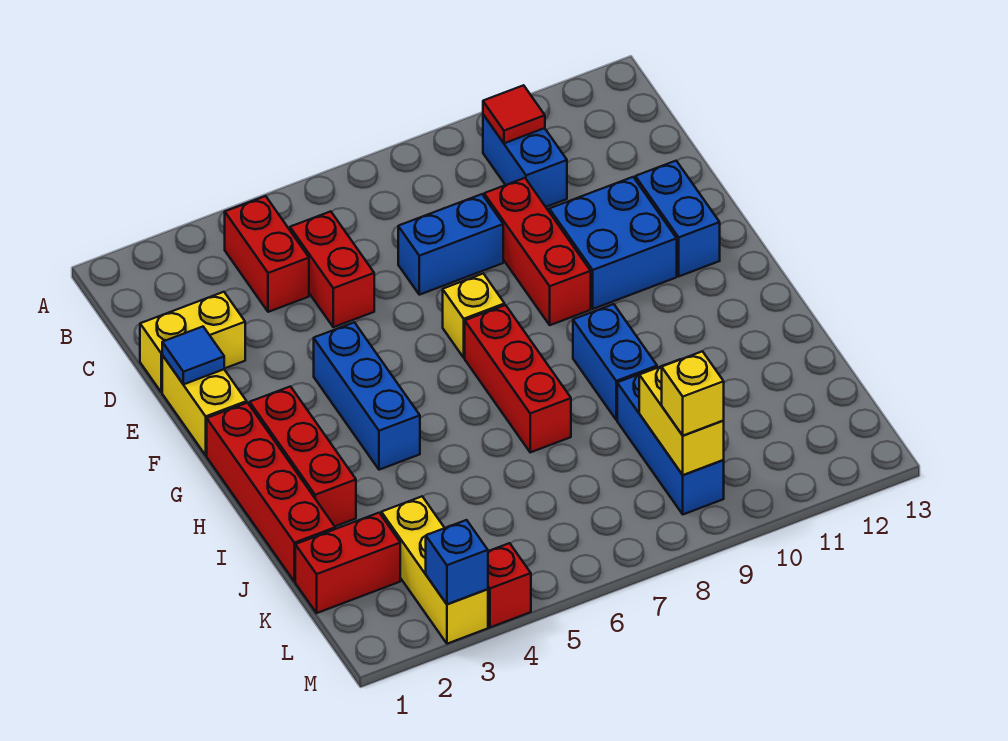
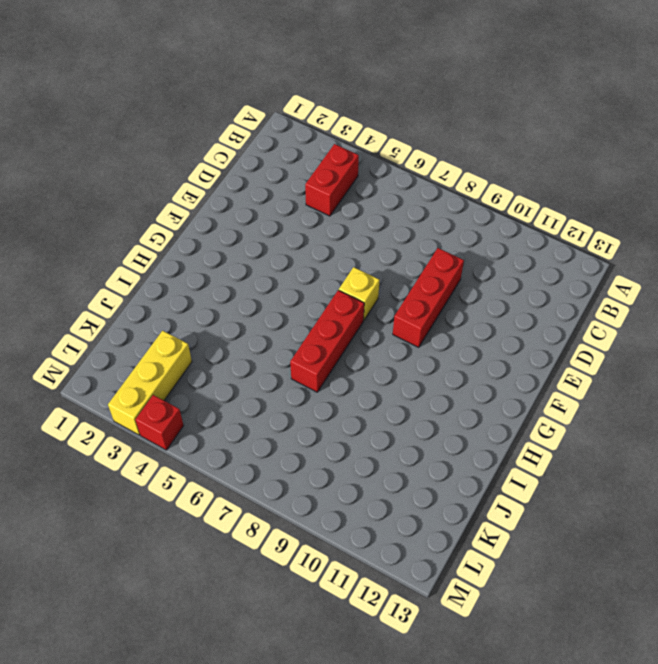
none -> blue 1x2 brick [483,115,567,207]
none -> red 1x2 brick [290,211,374,327]
none -> yellow 1x2 brick [140,292,245,392]

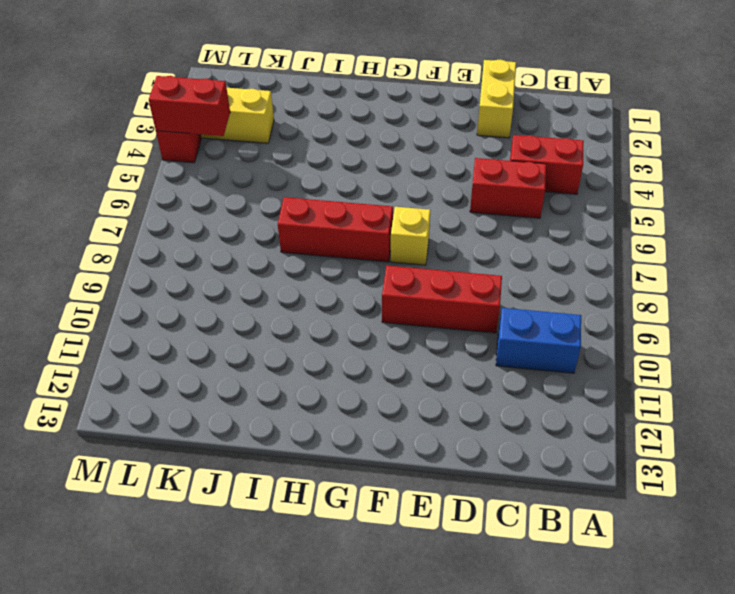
red 1x2 brick [149,76,230,136] -> red 1x2 brick turned to [295,513,400,613]
none -> blue 1x2 brick [398,194,503,295]
none -> yellow 1x2 brick [162,355,247,455]
none -> blue 2x2 brick [549,177,677,309]

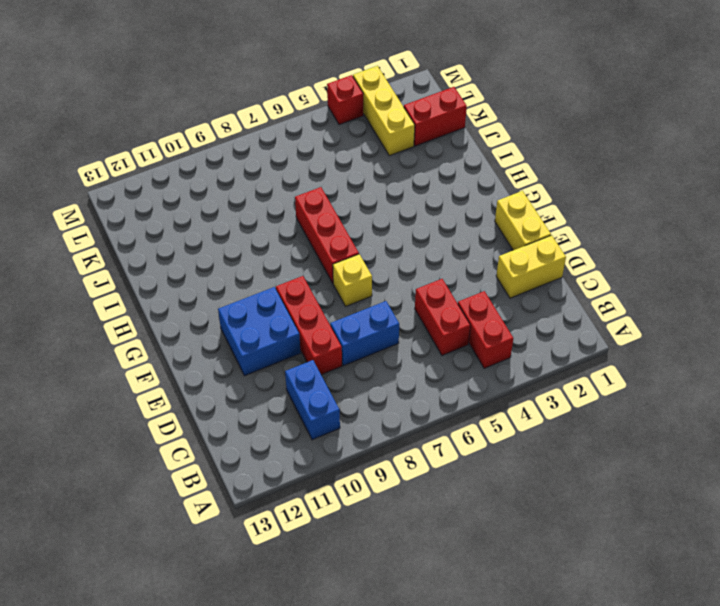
none -> blue 1x2 brick [635,161,720,276]
none -> blue 1x3 brick [314,322,420,470]
none -> red 1x4 brick [207,403,335,582]

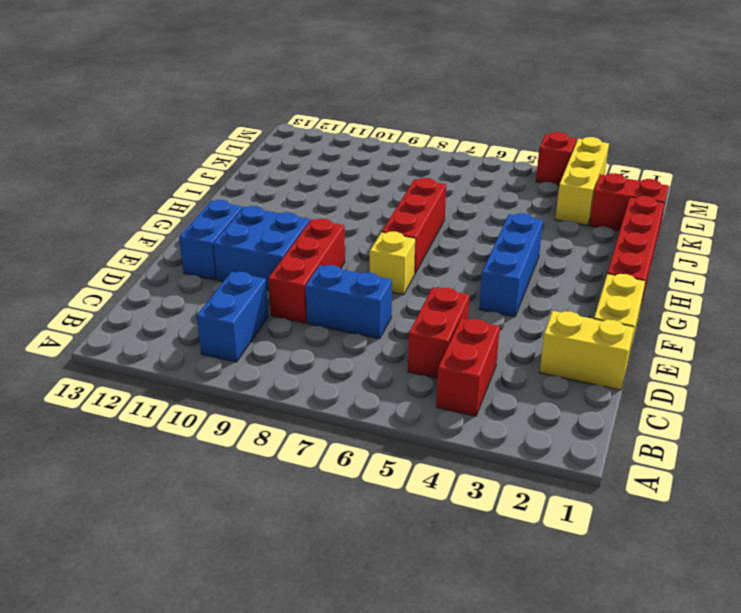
none -> red 1x3 brick [250,386,356,526]
none -> blue 1x2 brick [573,304,657,420]
none -> blue 1x3 brick [617,367,724,514]

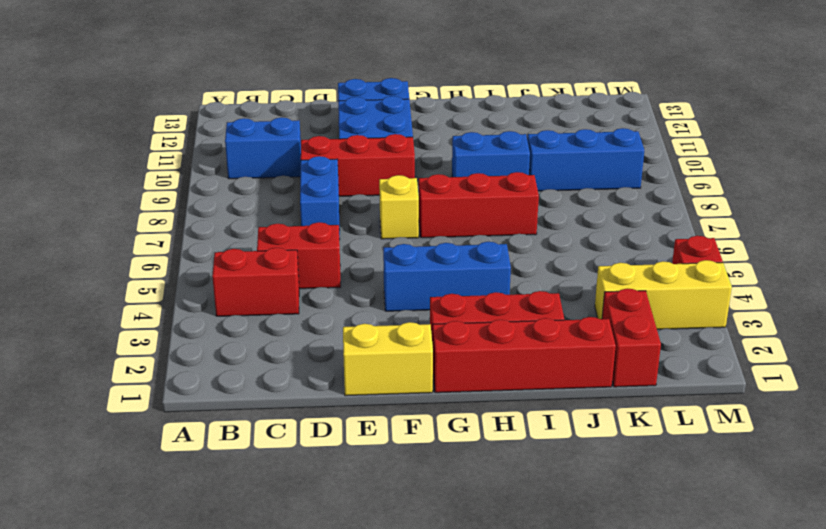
none -> yellow 1x2 brick [140,292,245,392]
none -> red 1x1 tile [483,85,545,143]
none -> blue 1x1 tile [162,327,224,384]

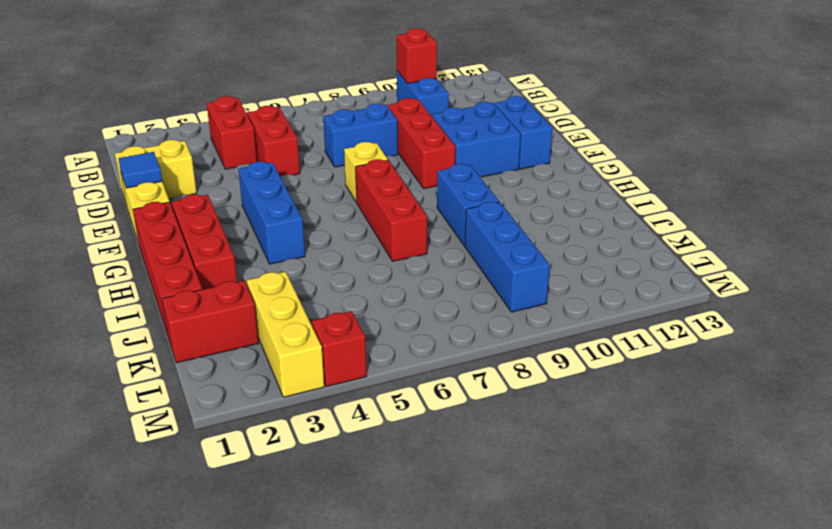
red 1x1 brick [397,28,437,83] -> red 1x1 tile [483,85,545,143]
none -> yellow 1x2 brick [639,359,724,475]
none -> blue 1x1 brick [426,520,488,604]
none -> yellow 1x1 brick [662,351,724,436]

